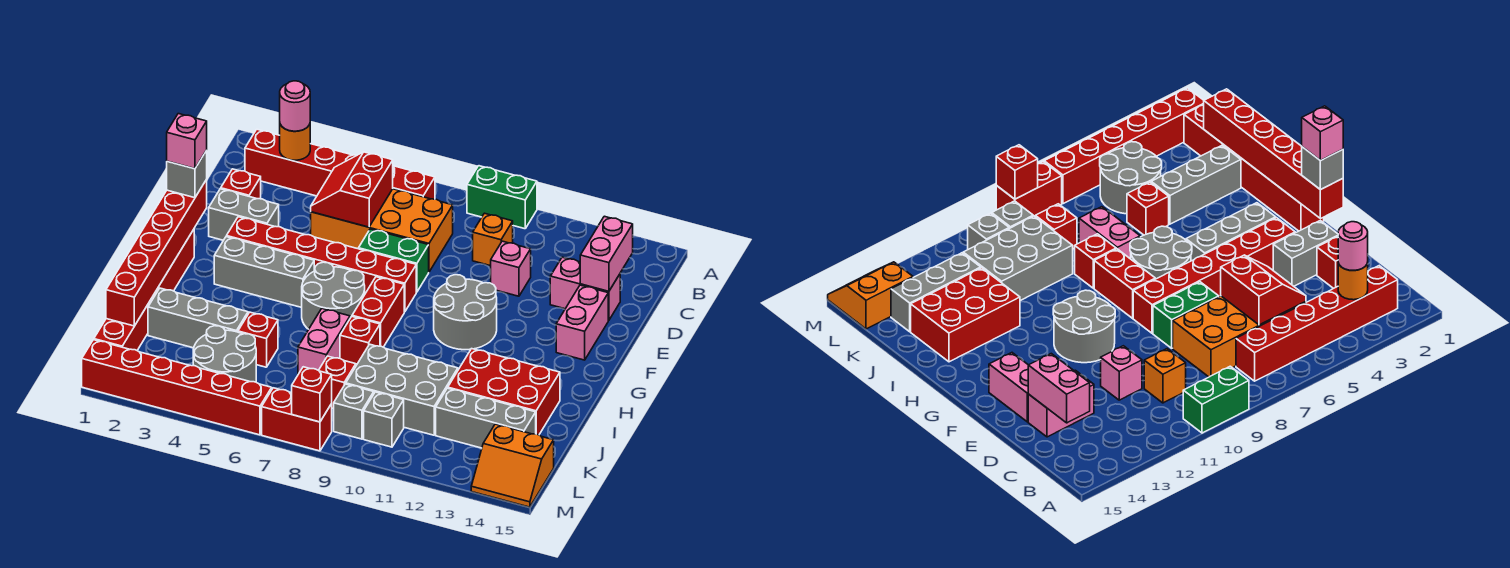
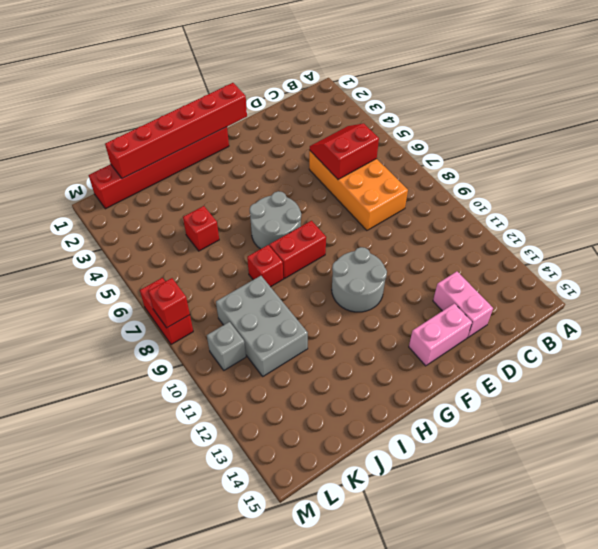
none -> green 1x2 brick [467,166,537,229]
none -> red 1x6 brick [245,129,435,199]
none -> orange 1x1 brick [473,213,513,266]
none -> red 1x1 brick [221,169,261,199]

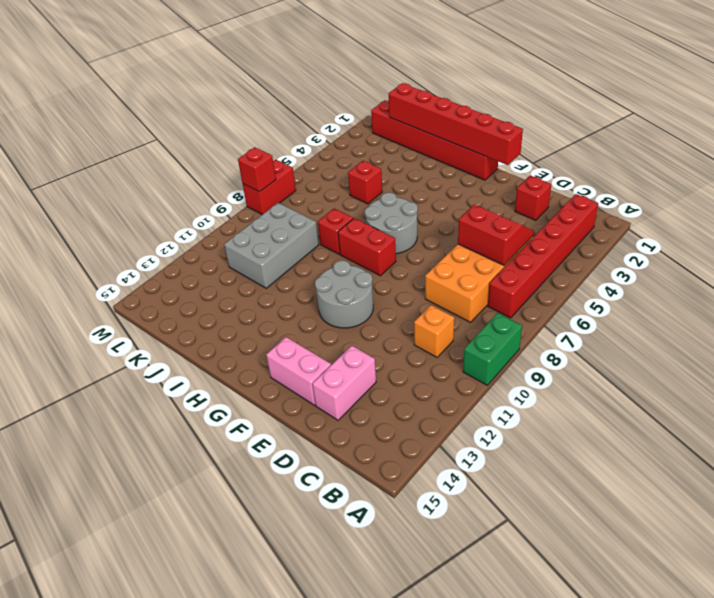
none -> pink 1x1 brick [491,241,531,296]
none -> grey 1x2 brick [209,189,279,240]
none -> green 1x2 brick [358,229,429,292]
none -> red 1x6 brick [226,217,416,312]

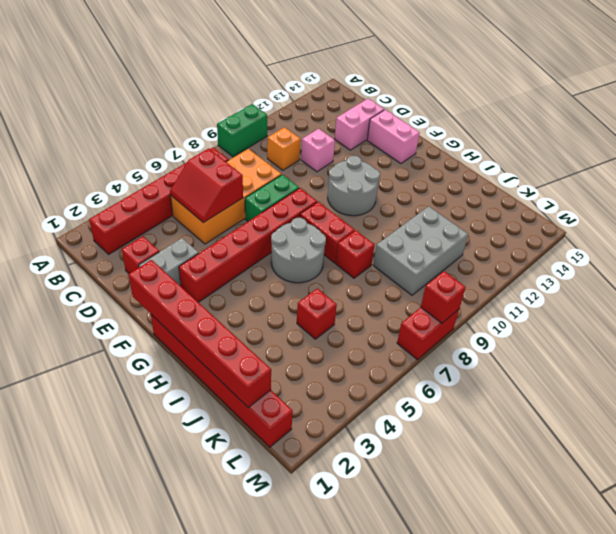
none -> grey 1x3 brick [214,237,314,308]
none -> pink 1x2 brick [298,309,350,374]
none -> red 2x3 brick [448,349,560,435]
none -> grey 1x3 brick [148,288,248,348]

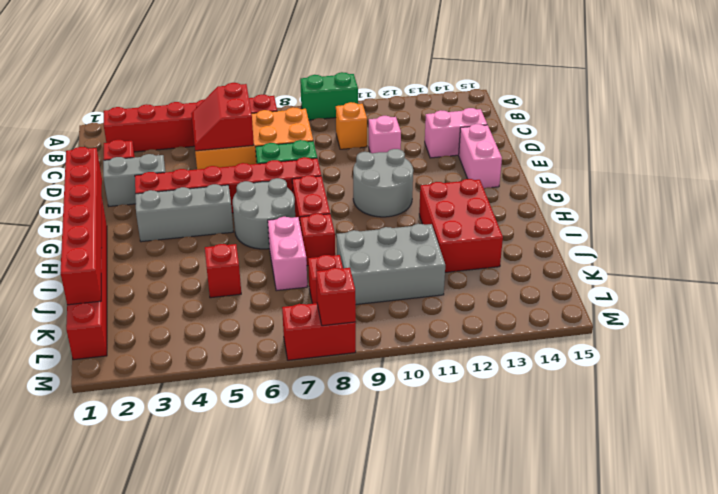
red 2x3 brick [419,179,503,272] -> red 2x3 brick turned to [448,349,560,435]
none -> grey 1x3 brick [148,288,248,348]
none -> grey 2x2 round brick [193,326,256,382]
none -> grey 1x3 brick [436,388,536,448]
none -> grey 1x1 brick [334,384,374,439]

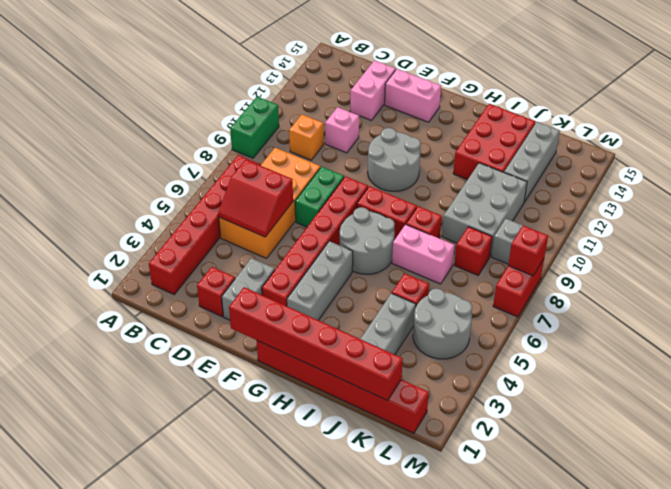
none -> grey 1x1 brick [364,392,404,447]
none -> orange 2x2 slope [471,424,554,507]
none -> red 1x6 brick [82,340,272,435]
none -> orange 1x1 round brick [280,124,310,160]

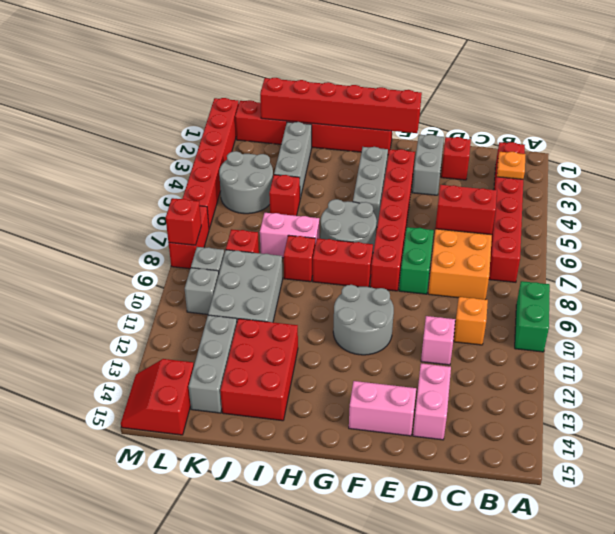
orange 1x1 plate [497,152,526,179] -> orange 1x1 round brick [280,124,310,160]
red 2x2 slope [121,359,194,435] -> orange 2x2 slope [471,424,554,507]
none -> pink 1x2 brick [580,216,633,291]
none -> pink 1x1 round brick [280,81,310,131]
none -> grey 1x1 brick [167,151,207,198]
none -> pink 1x1 brick [167,114,207,169]

